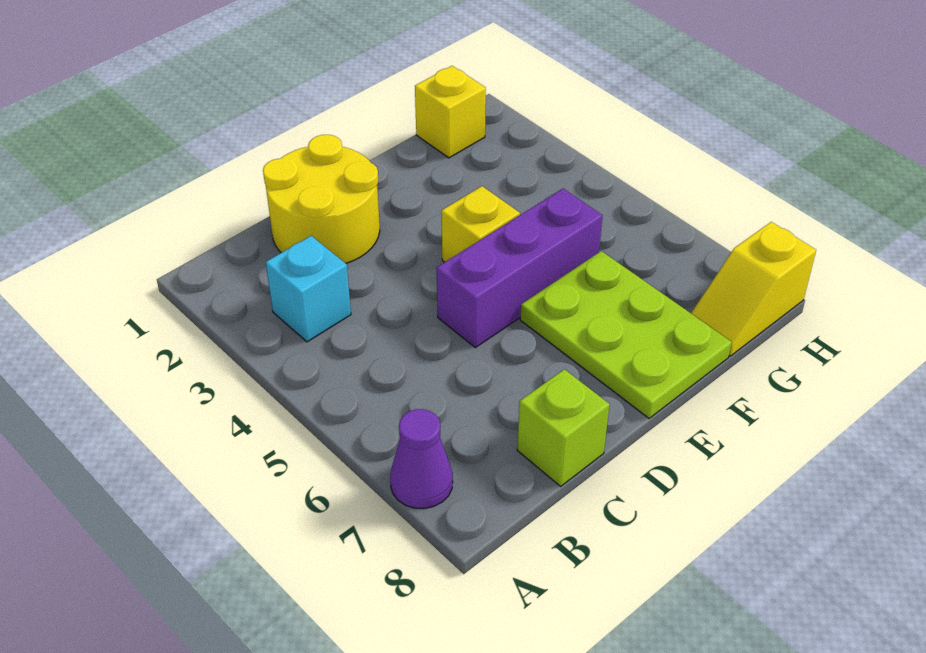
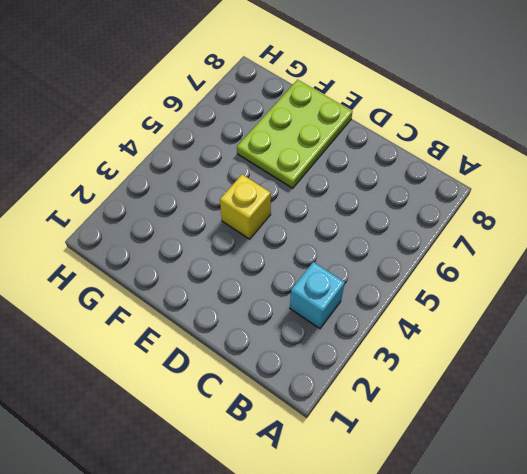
none -> purple 1x1 cone [390,409,453,509]
none -> yellow 2x2 round brick [263,135,380,263]

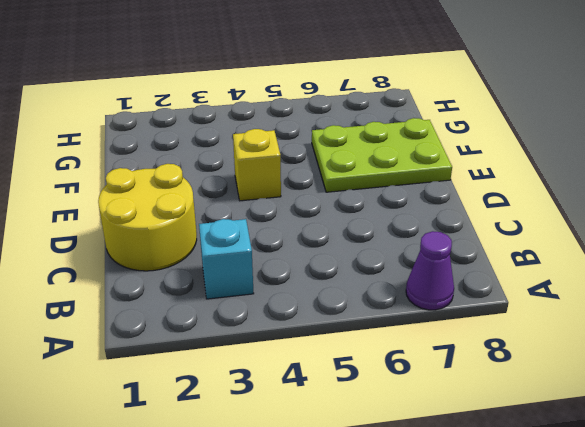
none -> lime 1x1 brick [517,369,610,486]
none -> purple 1x3 brick [437,189,603,347]

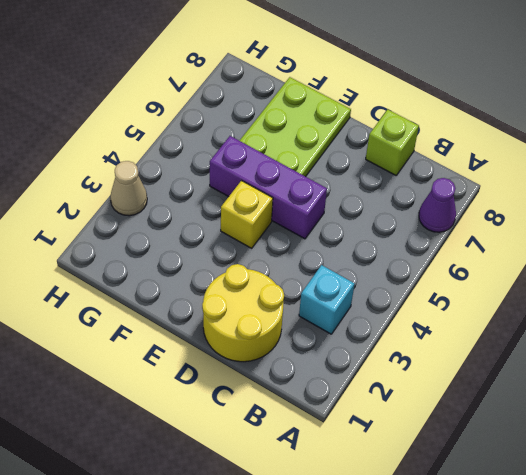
tan 1x1 cone [110,161,147,216] -> none
none -> yellow 1x1 brick [415,66,486,158]
none -> yellow 1x2 slope [691,222,816,356]

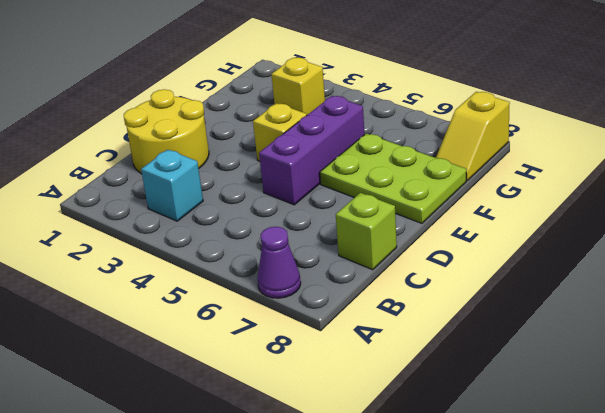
yellow 1x1 brick [271,57,325,115] -> yellow 1x1 brick moved to [415,66,486,158]

